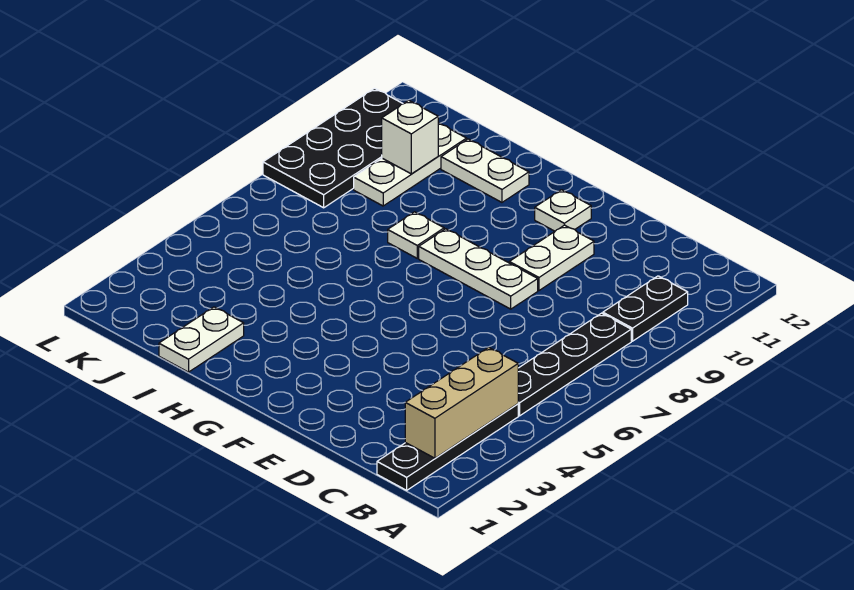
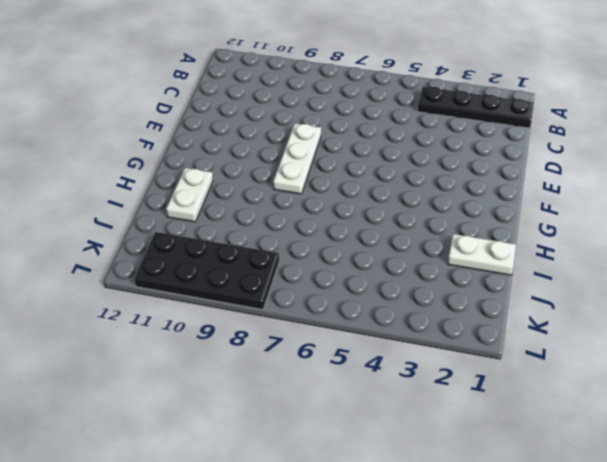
none -> black 1x4 plate [518,313,631,416]
none -> black 1x2 plate [603,276,688,341]
none -> white 1x2 plate [509,225,594,290]

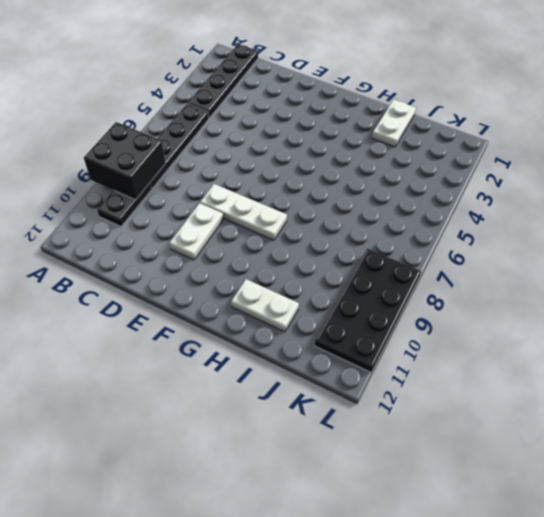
black 2x2 brick [84,122,166,200] -> none
none -> white 1x1 plate [535,190,591,231]
none -> white 1x1 plate [388,212,444,258]
none -> white 1x3 plate [354,123,467,206]

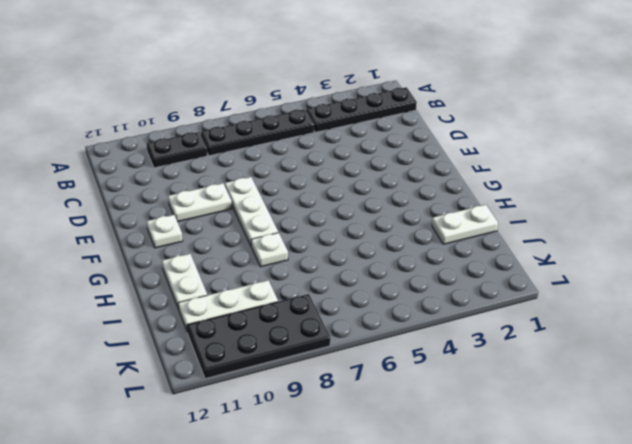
none -> tan 1x3 brick [405,347,518,458]
none -> white 1x1 brick [382,100,438,174]

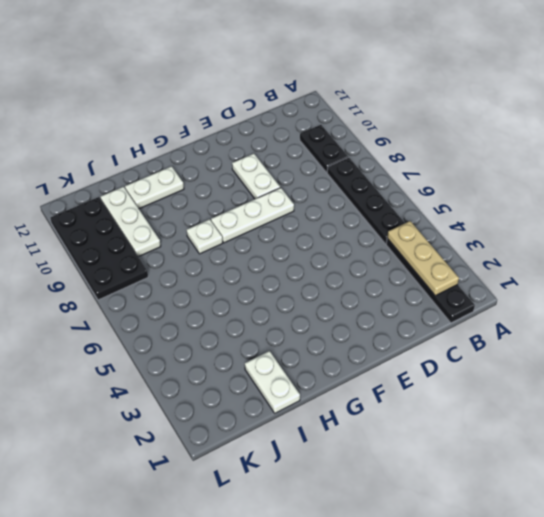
tan 1x3 plate [387,221,459,296] -> tan 1x3 brick [405,347,518,458]
none -> white 1x1 plate [535,190,591,231]
none -> white 1x1 brick [382,100,438,174]

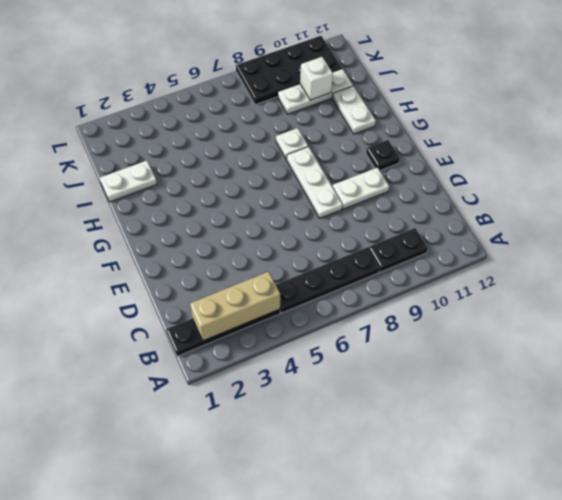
black 1x1 plate [366,140,400,170] -> white 1x1 plate [535,190,591,231]

